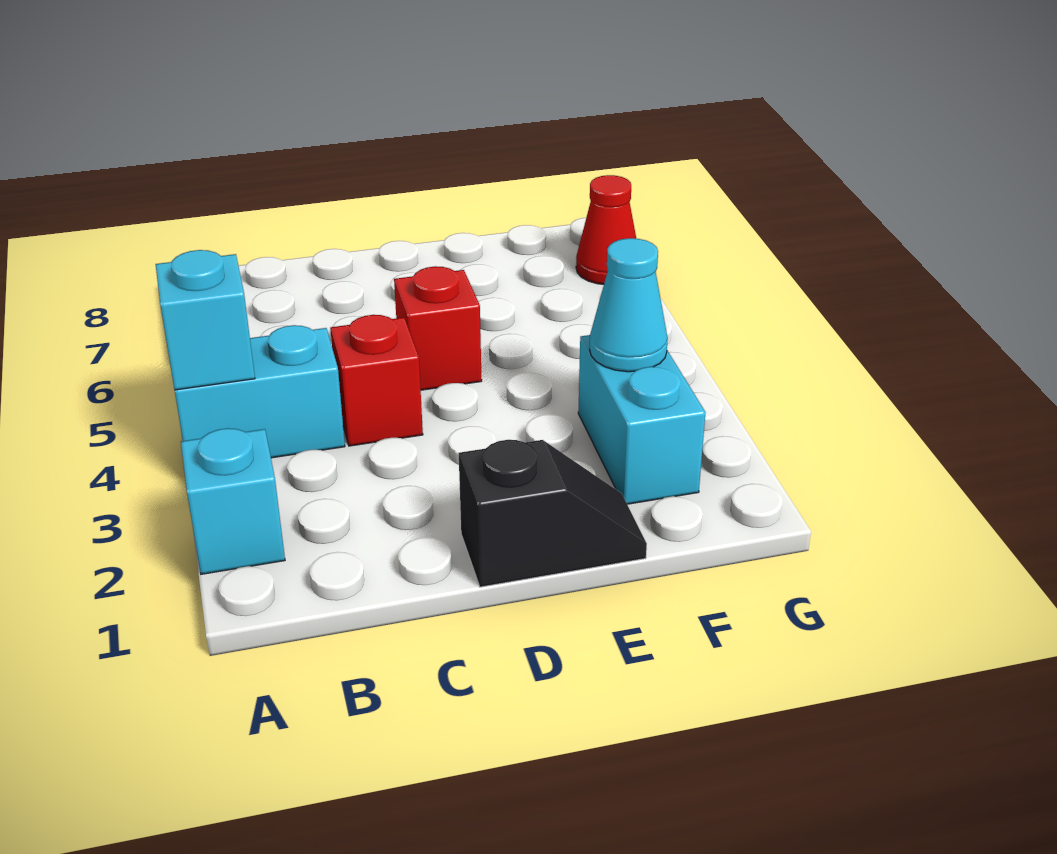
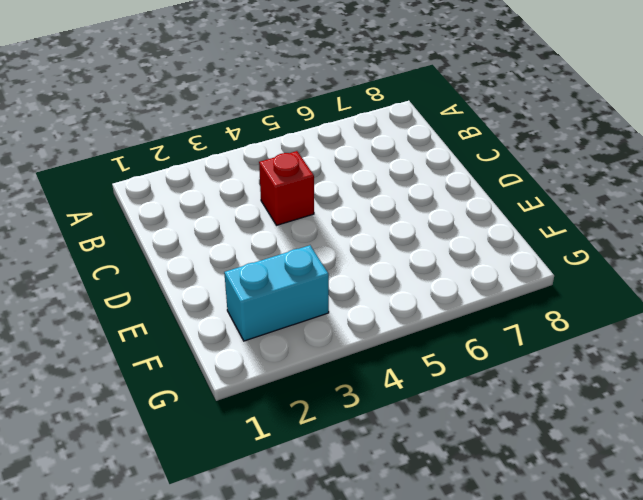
none -> cyan 1x1 brick [181,428,285,574]
none -> cyan 1x2 brick [175,325,345,458]

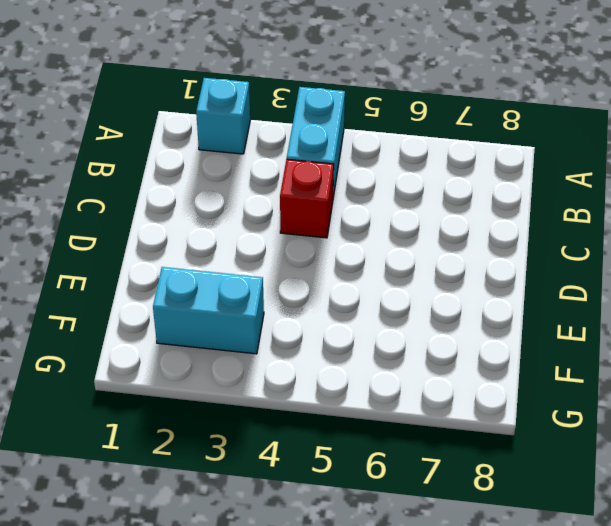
none -> black 1x2 slope [459,440,647,587]
none -> red 1x1 brick [394,266,482,390]

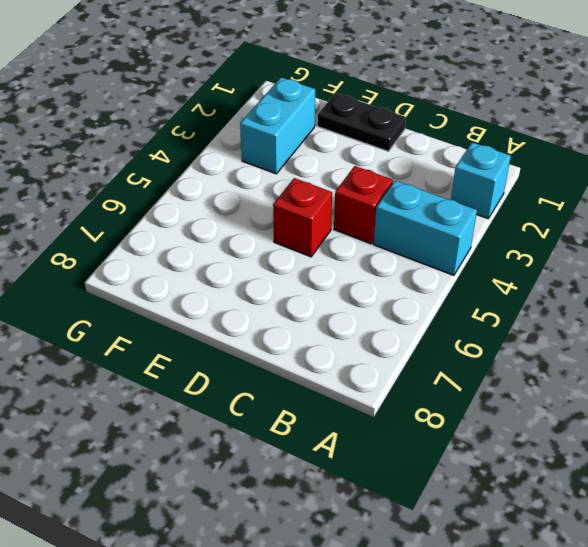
black 1x2 plate [317,93,406,151] -> black 1x2 slope [459,440,647,587]
none -> red 1x1 cone [576,175,636,284]
none -> cyan 1x1 brick [156,250,255,390]

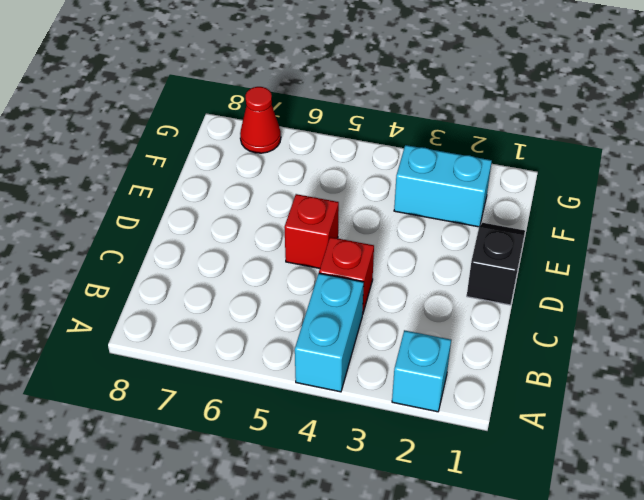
none -> cyan 1x1 brick [156,250,255,390]
none -> cyan 1x1 cone [590,238,668,372]

